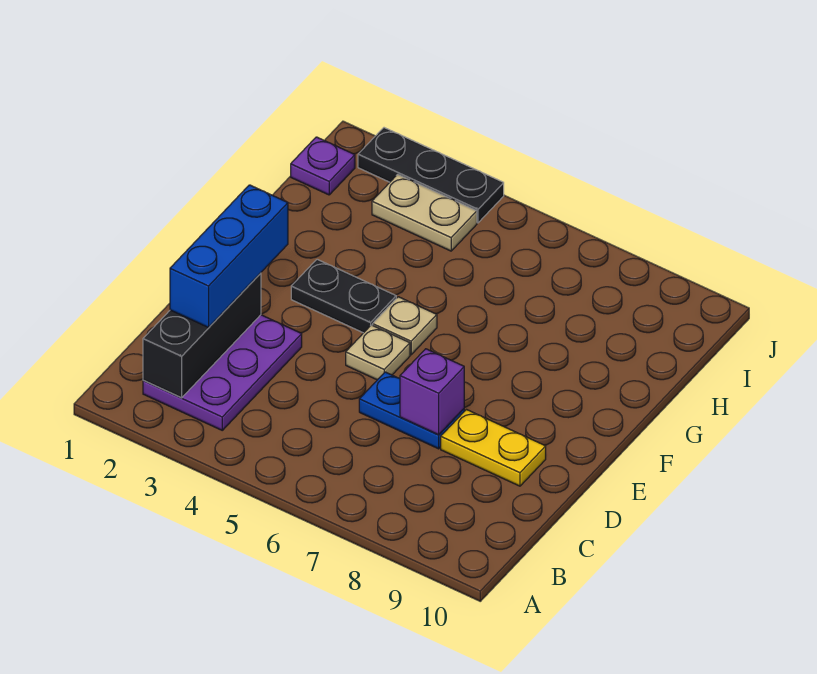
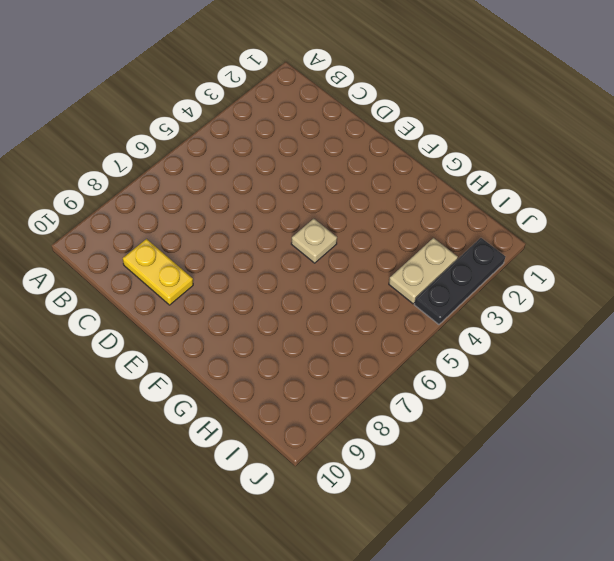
yellow 1x2 plate [123,239,193,305] -> yellow 1x2 plate turned to [441,410,546,486]
none -> purple 2x3 plate [143,315,302,430]
none -> blue 1x2 plate [359,372,464,449]
none -> tan 1x1 plate [346,325,410,380]

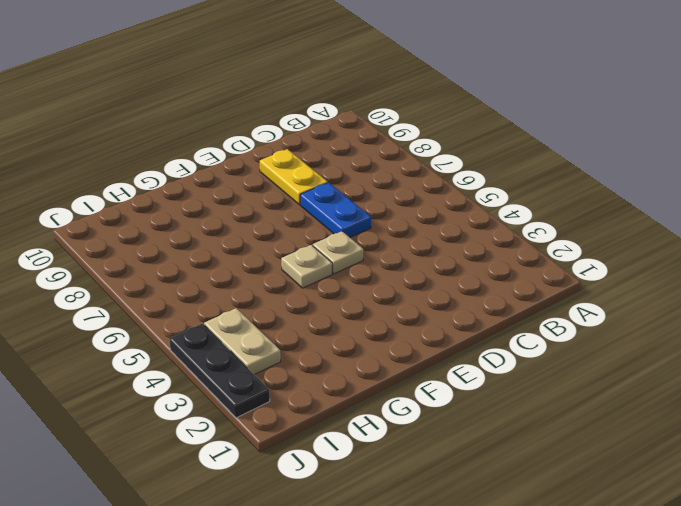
none -> purple 2x3 plate [143,315,302,430]
none -> black 1x2 plate [291,259,396,333]
none -> purple 1x1 plate [291,137,355,195]

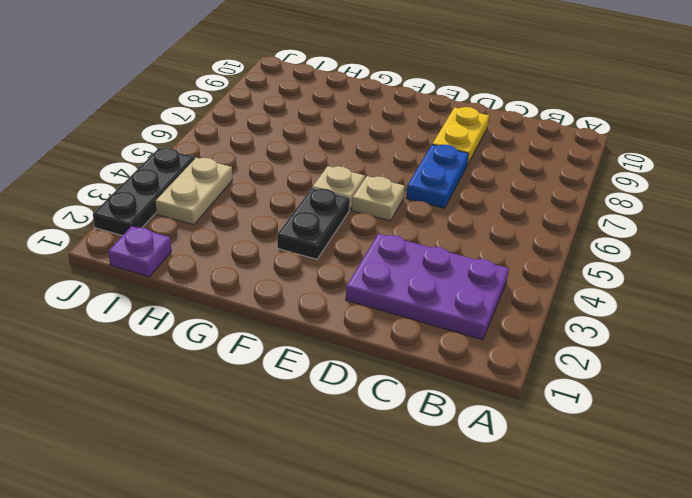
none -> black 1x3 brick [143,273,261,398]
none -> purple 1x1 brick [400,349,464,435]
none -> blue 1x3 brick [170,185,288,327]

